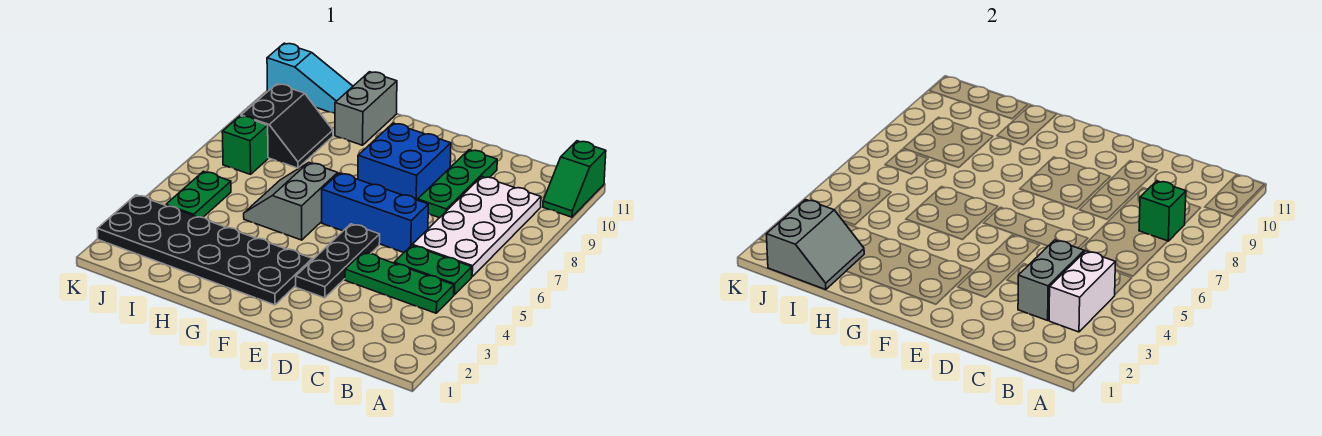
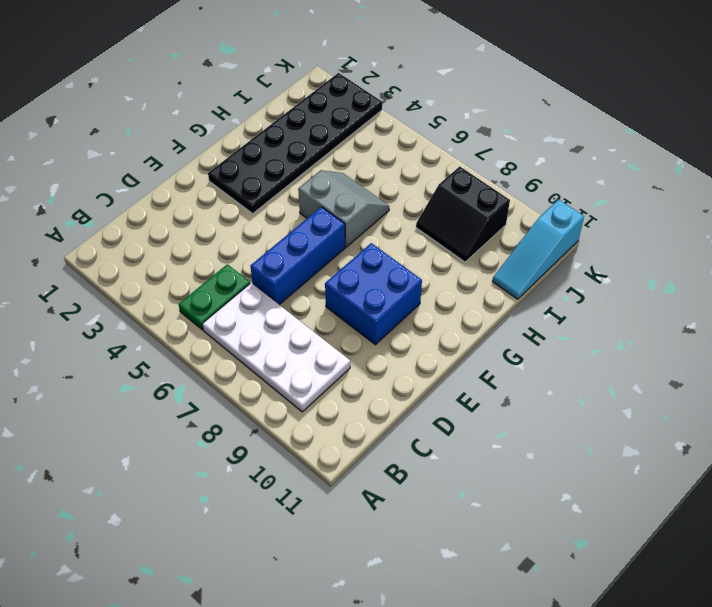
none -> green 1x2 slope [543,141,606,217]
none -> green 1x3 plate [345,252,454,313]
none -> green 1x3 plate [418,150,497,218]

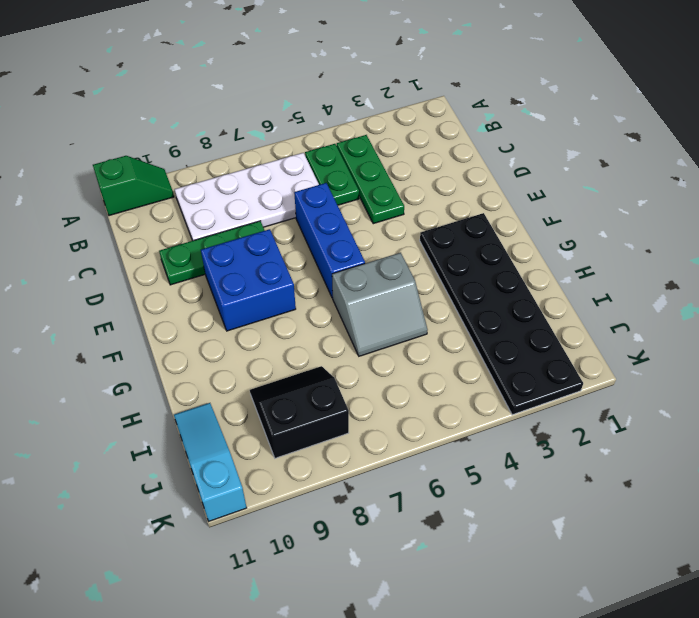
none -> black 1x3 plate [296,224,380,298]
none -> grey 1x2 brick [335,72,397,145]
none -> green 1x2 plate [166,171,231,217]

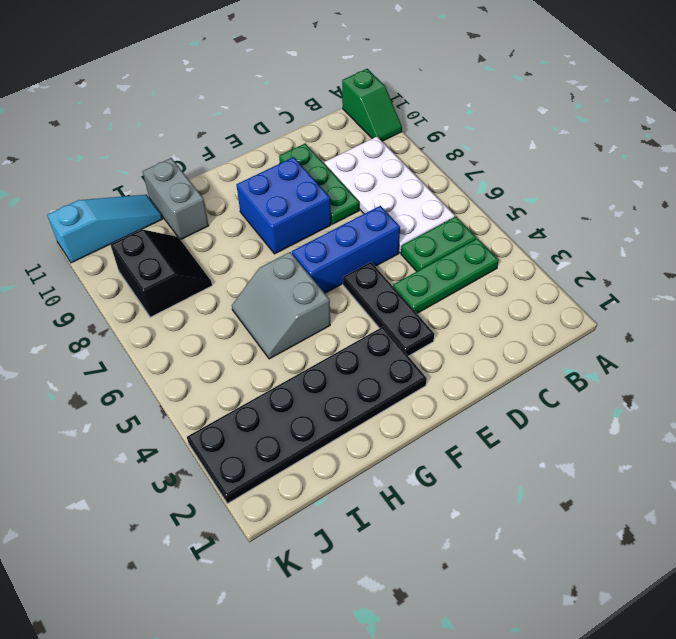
none -> green 1x2 plate [166,171,231,217]
none -> green 1x1 brick [222,116,268,174]
none -> white 1x2 brick [1049,251,1115,332]

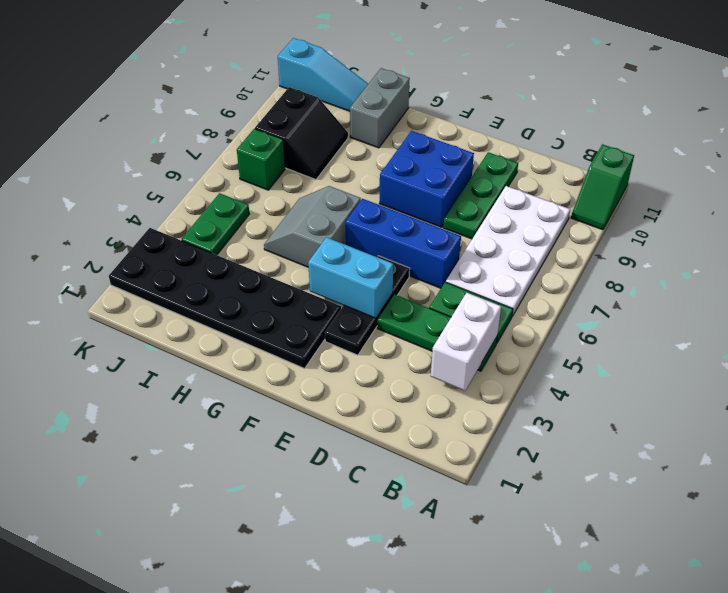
cyan 1x2 brick [308,237,393,318] -> none
none -> green 1x1 brick [1139,181,1186,241]
none -> grey 1x2 brick [1018,240,1084,320]
none -> grey 2x2 slope [767,200,864,290]

